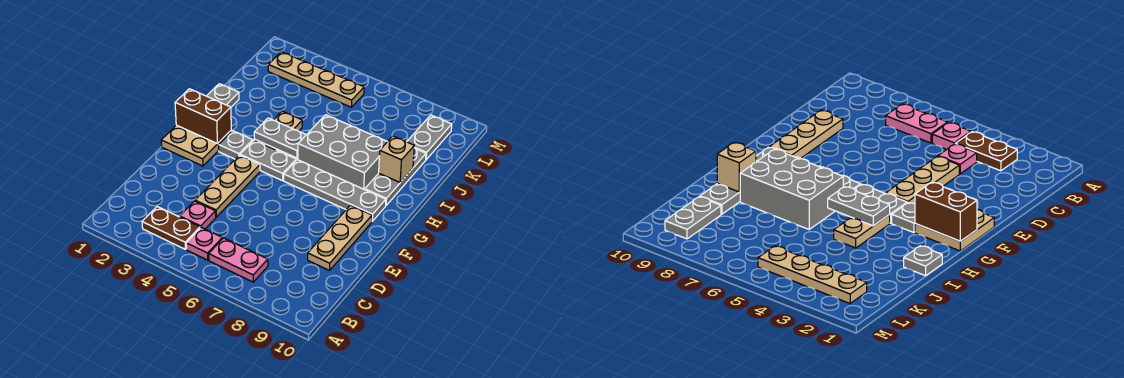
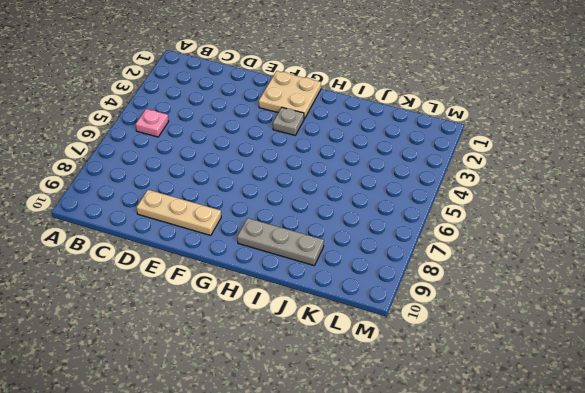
none -> brown 1x2 plate [142,207,200,249]
none -> pink 1x2 plate [209,238,268,282]
none -> pink 1x1 plate [180,201,216,229]

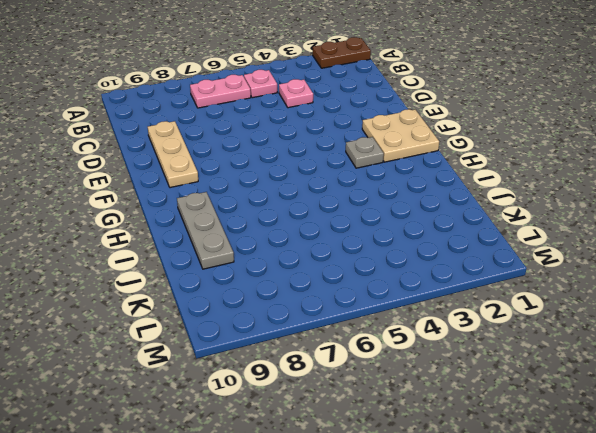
brown 1x2 plate [313,37,371,68] -> brown 1x2 plate moved to [142,207,200,249]
none -> tan 1x3 plate [195,155,260,217]
none -> grey 1x2 plate [240,140,296,181]
none -> grey 1x4 plate [284,160,386,221]

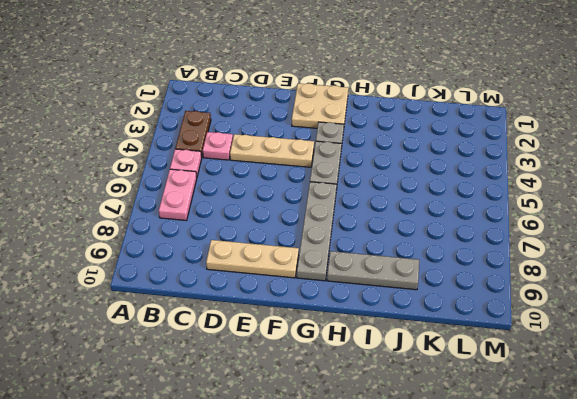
none -> tan 1x2 plate [255,111,302,151]
none -> grey 2x3 brick [298,115,387,190]
none -> grey 1x1 plate [207,84,239,107]

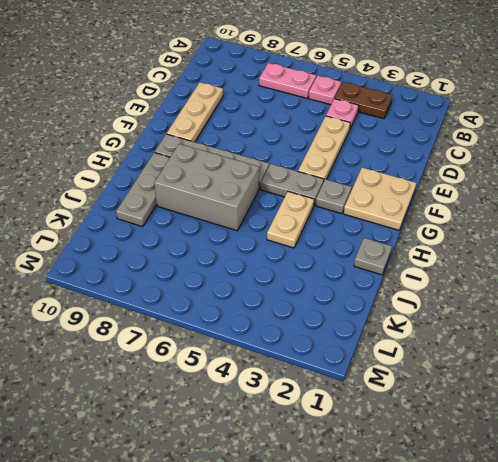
none -> grey 1x2 plate [407,115,452,160]
none -> tan 1x4 plate [268,52,364,107]
none -> brown 1x2 brick [175,89,231,144]

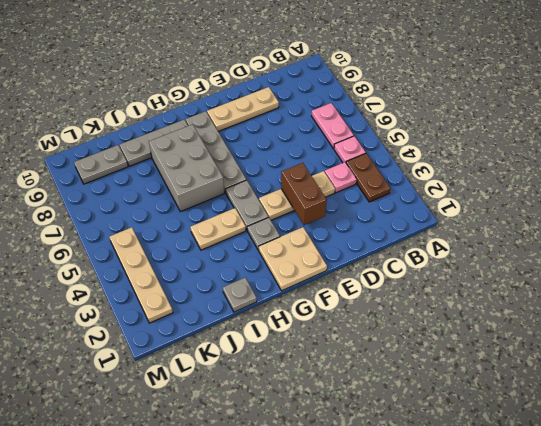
brown 1x2 brick [281,163,327,225] -> brown 1x2 brick moved to [175,89,231,144]
none -> grey 1x2 plate [254,118,306,158]
none -> tan 1x1 brick [379,136,414,182]

